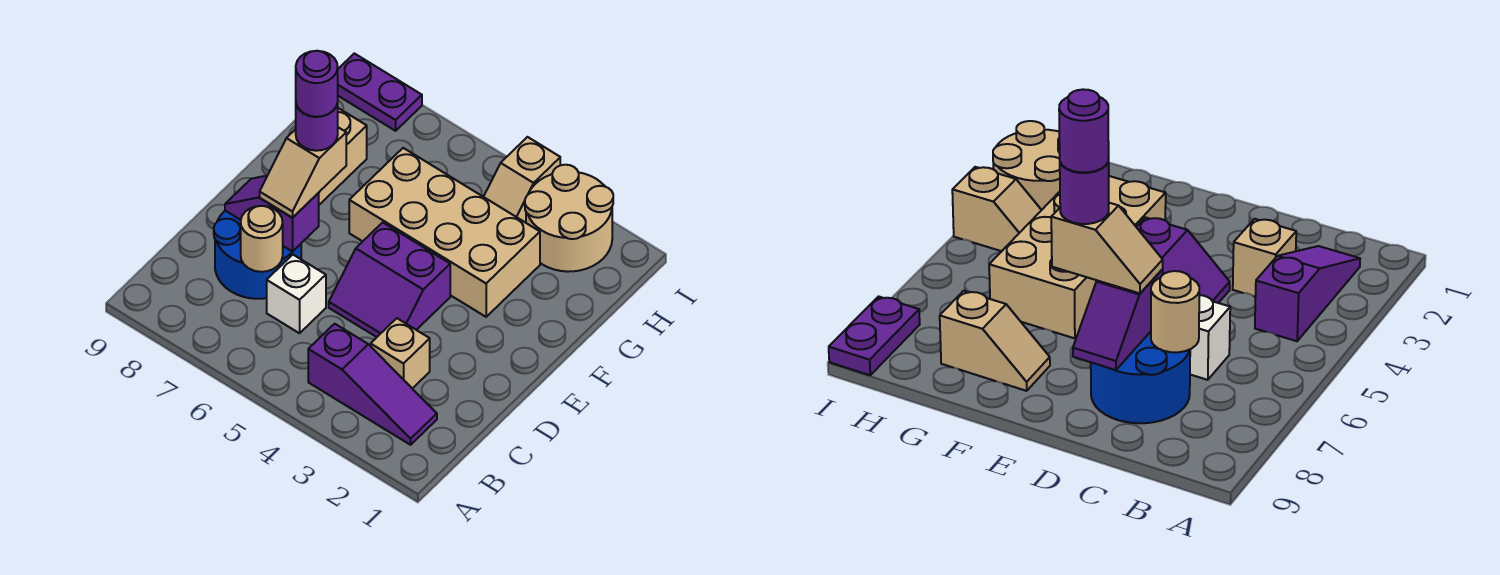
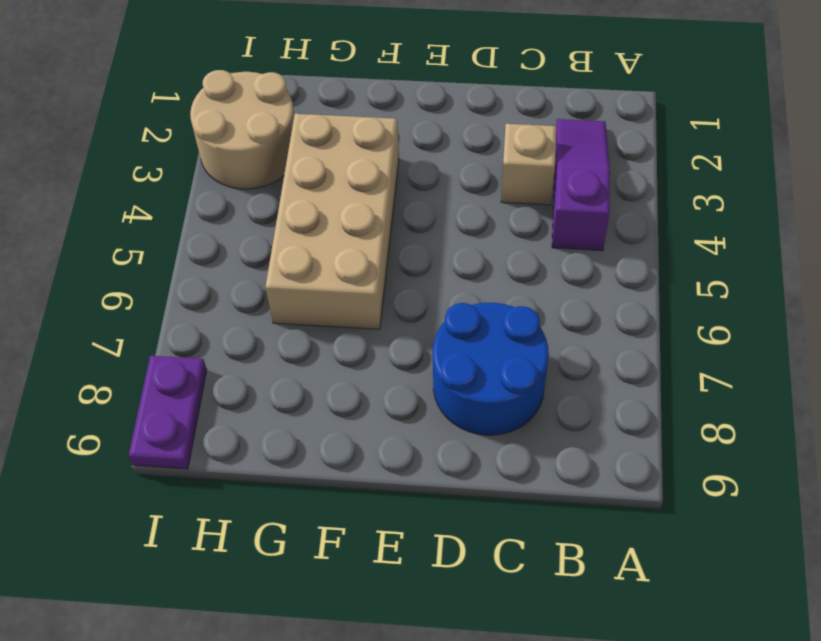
none -> white 1x1 brick [267,255,326,333]
none -> purple 2x2 slope [329,222,450,337]
none -> tan 1x2 slope [319,108,367,205]

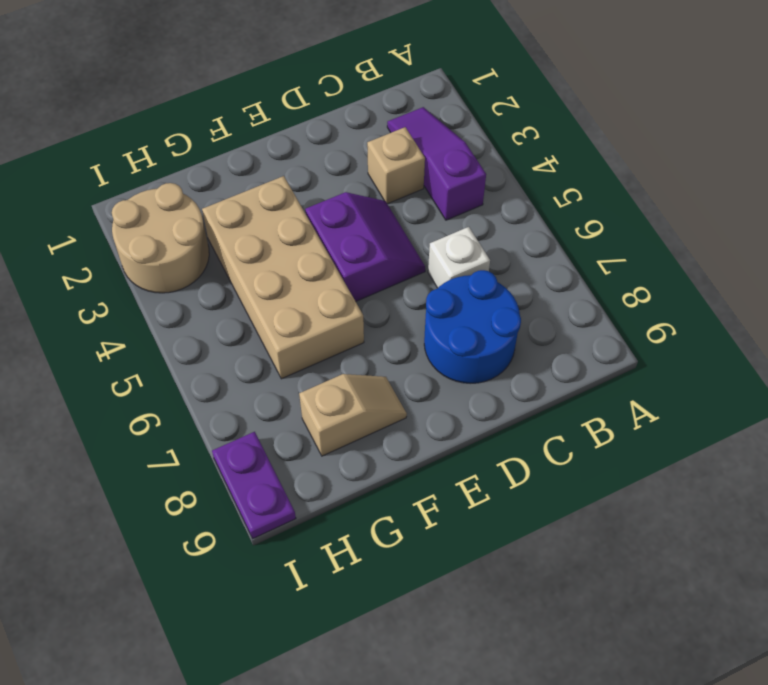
none -> tan 1x2 slope [484,137,560,223]
none -> tan 1x1 round brick [241,206,283,272]
none -> purple 1x2 slope [225,176,319,252]

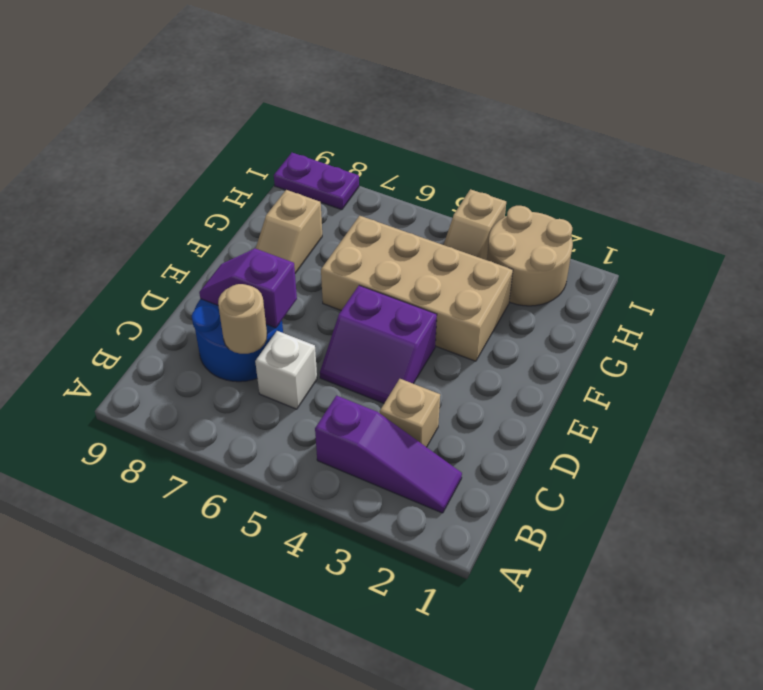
none -> tan 1x2 slope [260,127,346,218]
none -> purple 1x1 round brick [296,103,338,151]
none -> purple 1x1 round brick [296,51,338,117]

